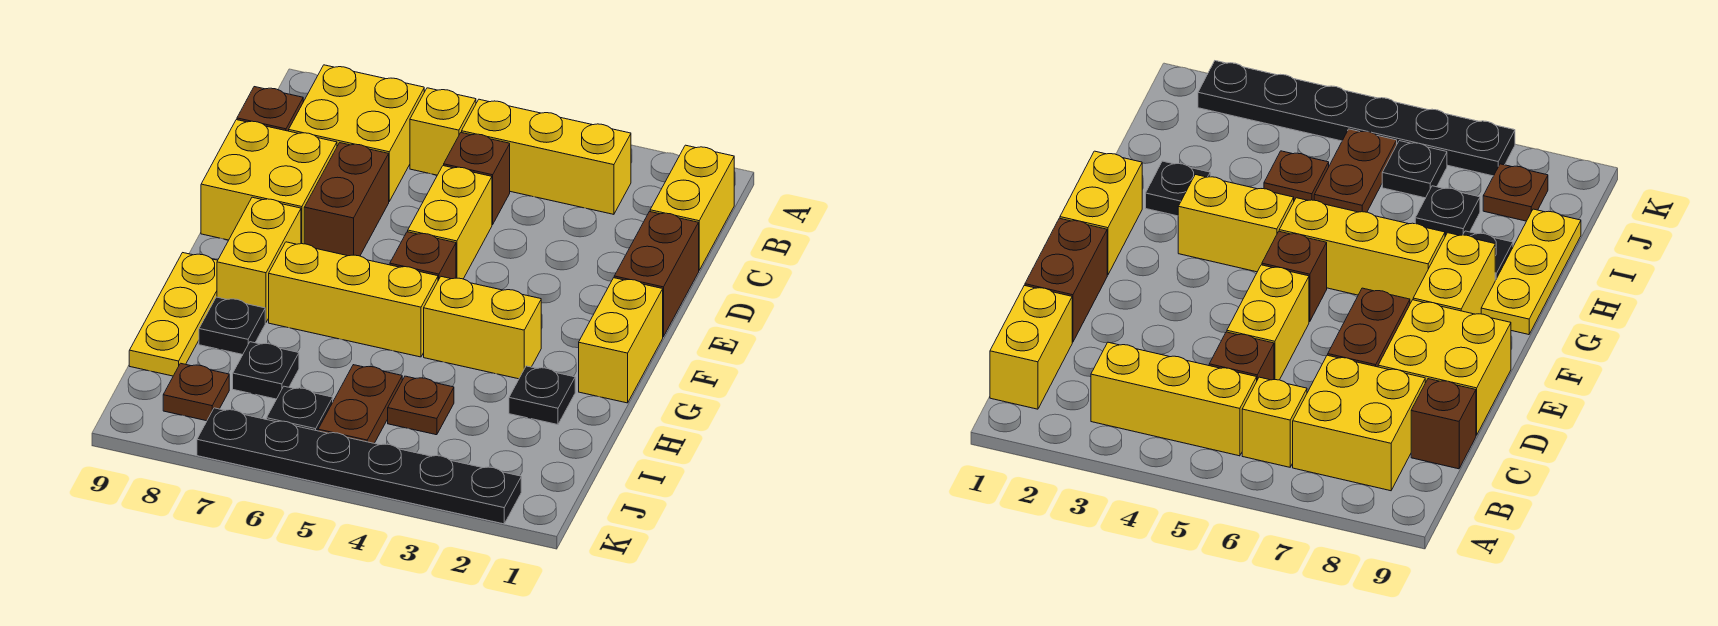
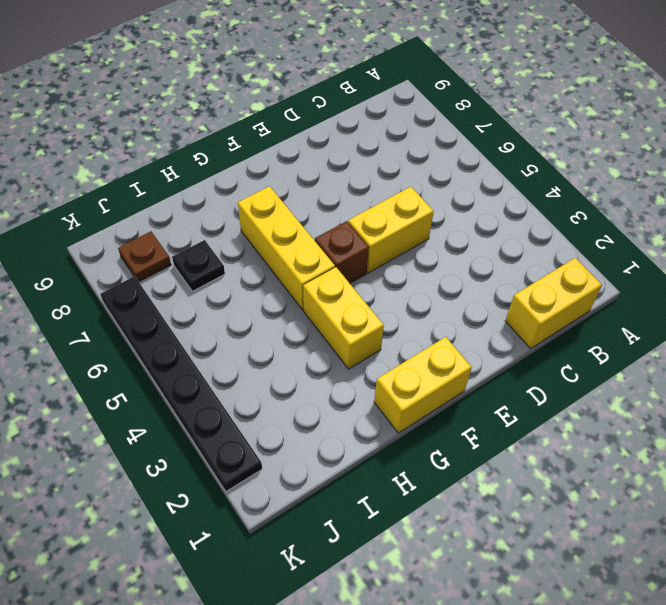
none -> yellow 1x3 brick [462,99,631,214]
none -> yellow 1x1 brick [410,88,476,175]
none -> yellow 2x2 brick [289,65,424,201]

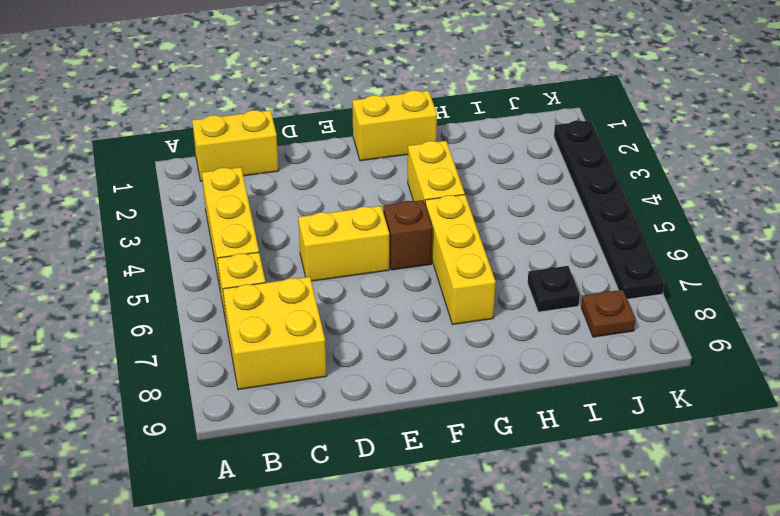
none -> brown 1x1 brick [444,133,510,225]
none -> brown 1x1 brick [237,87,303,131]
none -> brown 1x2 brick [614,212,699,337]

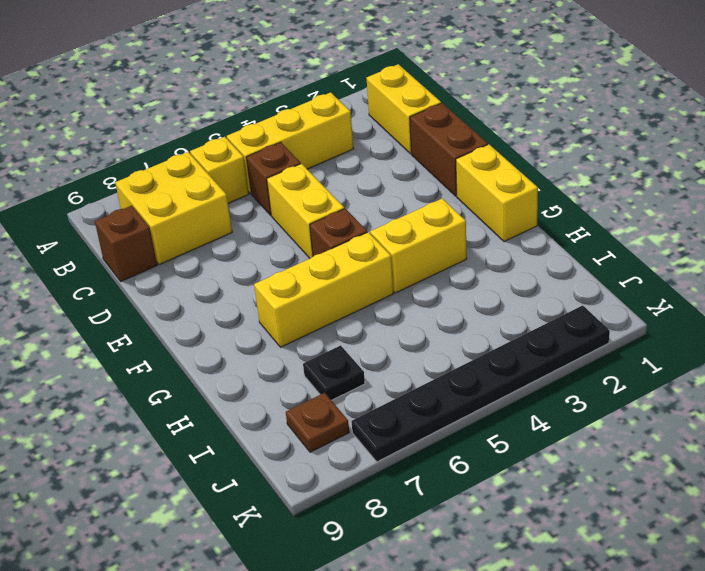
none -> brown 1x2 brick [304,143,389,256]
none -> yellow 2x2 brick [201,120,337,244]
none -> yellow 1x2 brick [217,197,301,323]

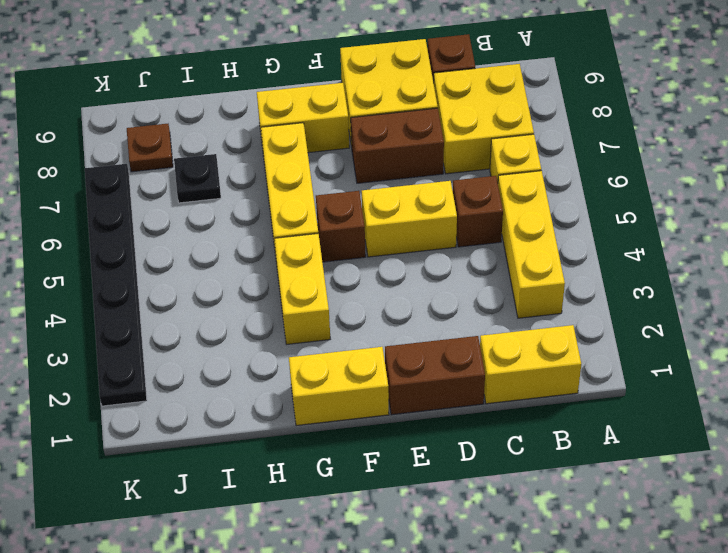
none -> yellow 1x3 plate [129,253,218,376]
none -> black 1x1 plate [509,366,575,425]
none -> black 1x1 plate [199,297,265,355]

